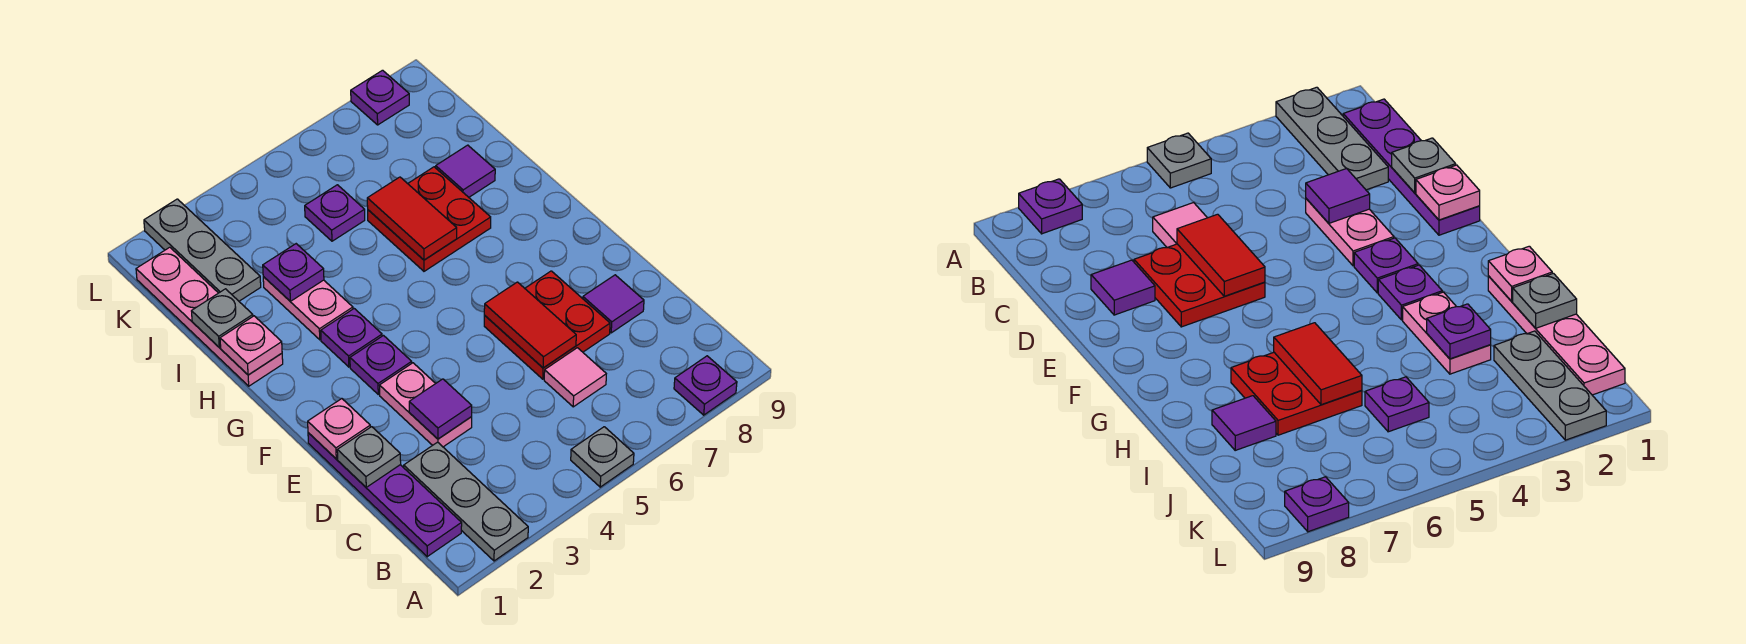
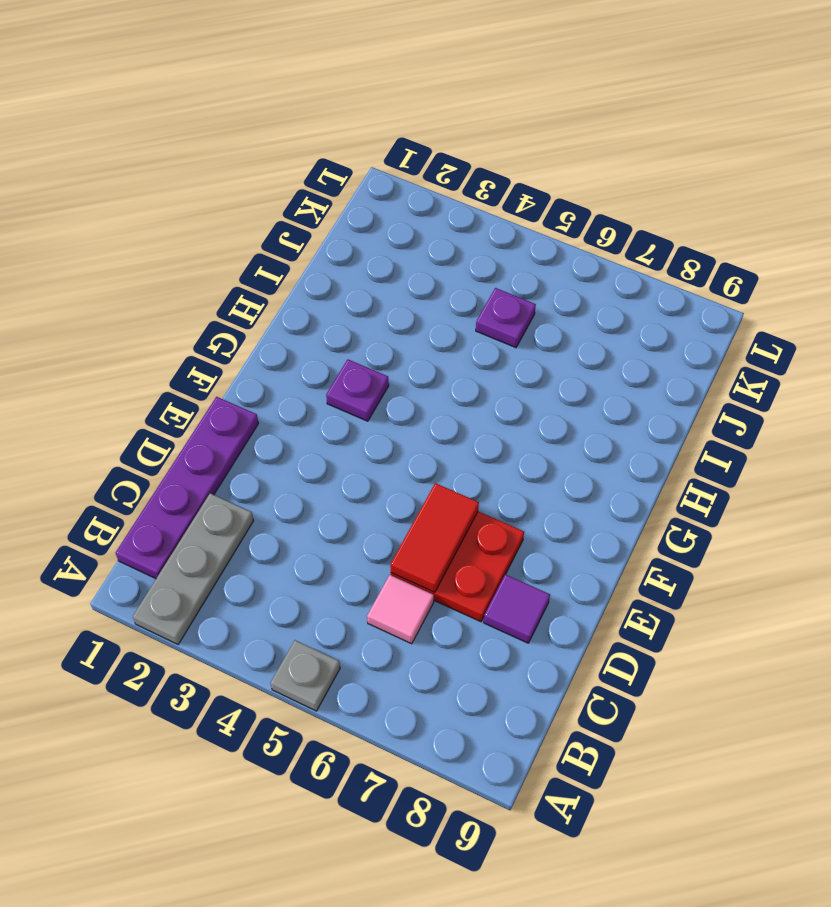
none -> purple 1x1 plate [674,356,737,415]
none -> pink 1x2 plate [380,363,472,447]
none -> purple 1x1 plate [350,336,412,394]

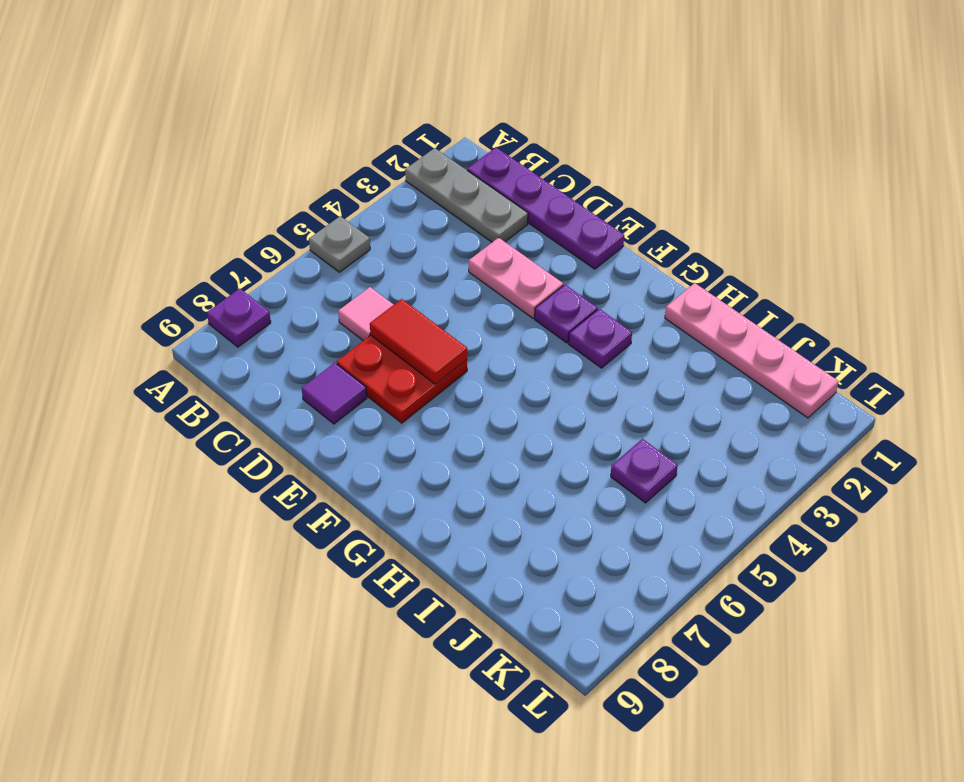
none -> pink 1x2 plate [263,277,353,340]
none -> red 2x2 plate [368,167,491,271]
none -> purple 1x1 tile [436,145,495,197]

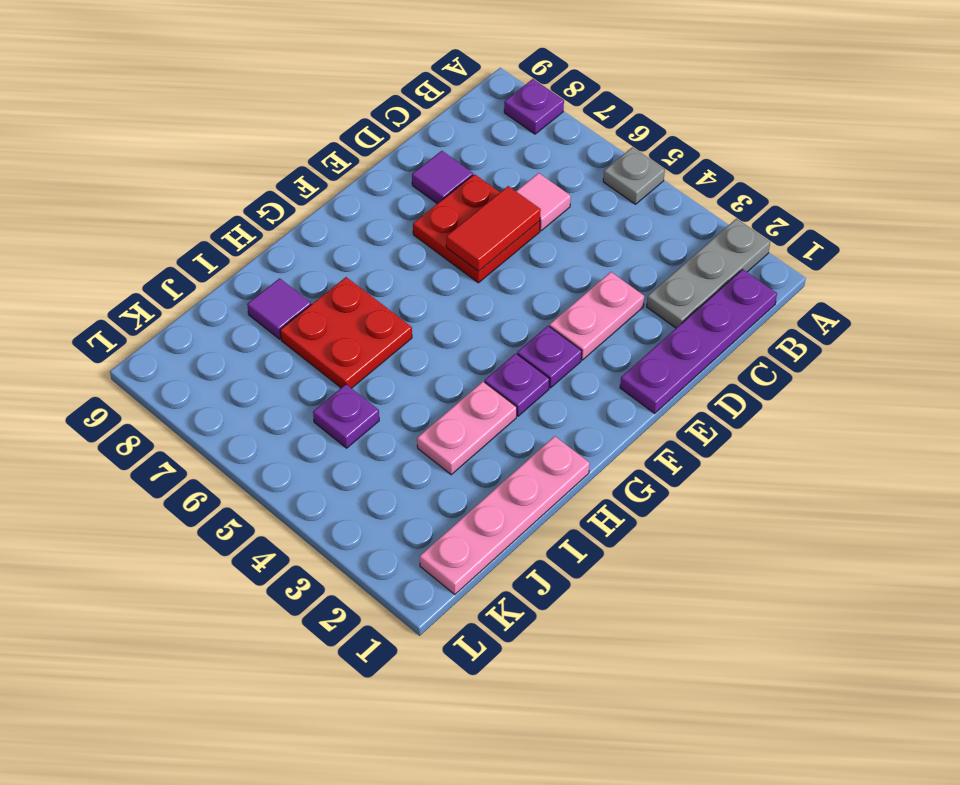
none -> grey 1x3 plate [144,199,261,301]
none -> purple 1x1 plate [351,70,409,125]
none -> grey 1x1 plate [337,427,401,487]

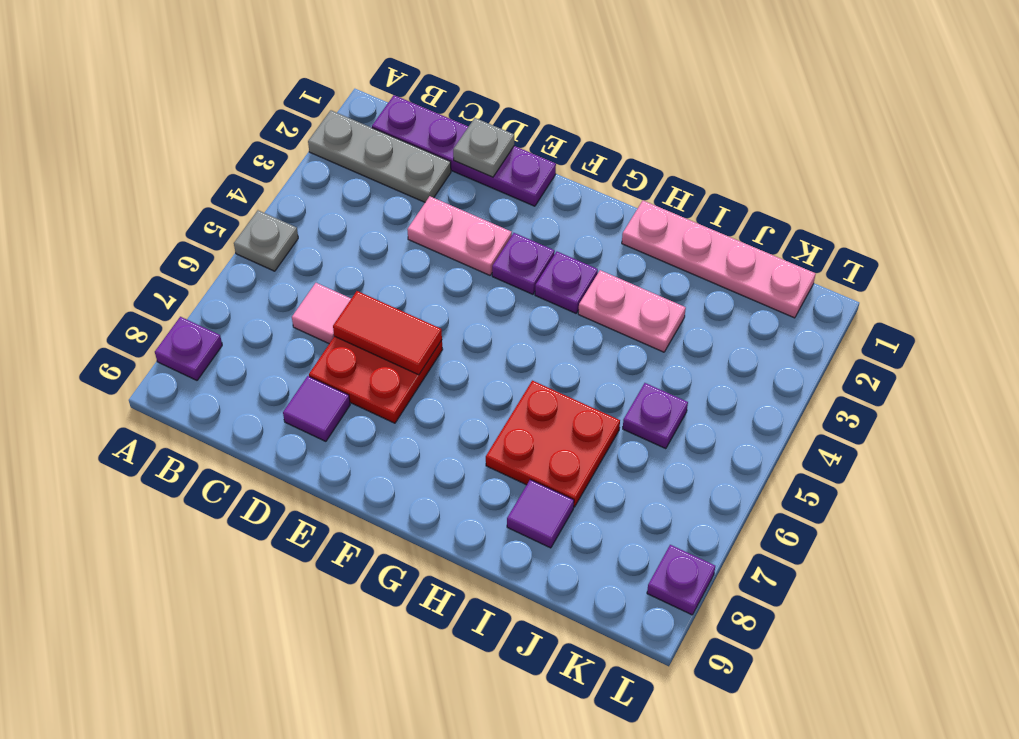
none -> grey 1x3 plate [144,199,261,301]
none -> purple 1x1 tile [409,379,472,439]
none -> pink 1x1 plate [308,399,370,459]

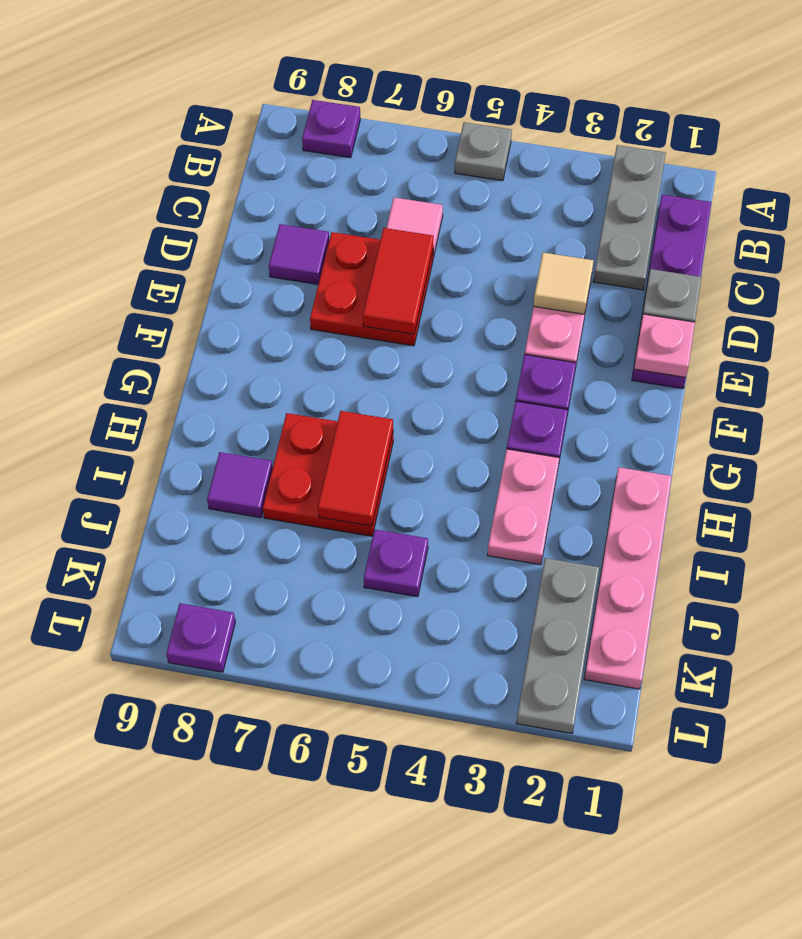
tan 1x1 tile [533,253,593,314] -> purple 1x1 tile [409,379,472,439]
none -> pink 1x1 plate [220,316,282,375]
none -> grey 1x1 plate [192,289,253,347]
none -> purple 1x1 plate [263,244,324,301]

